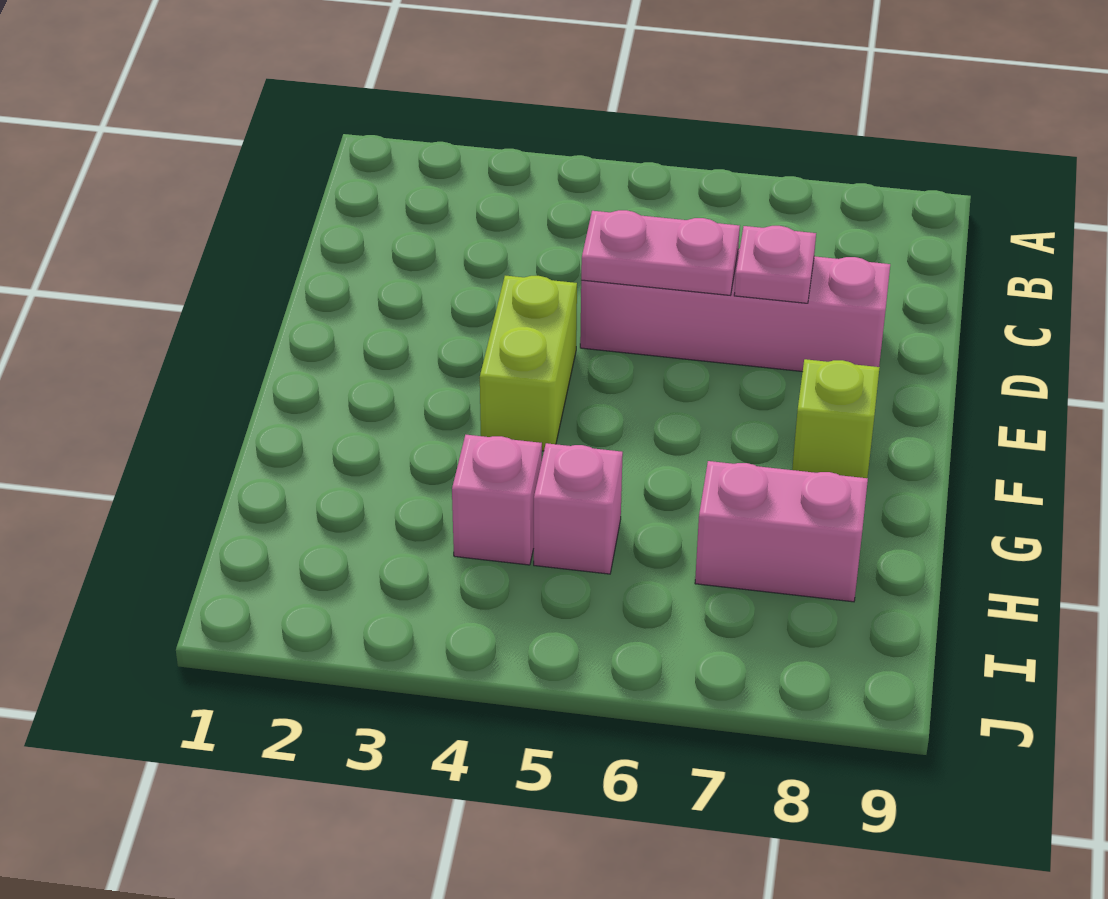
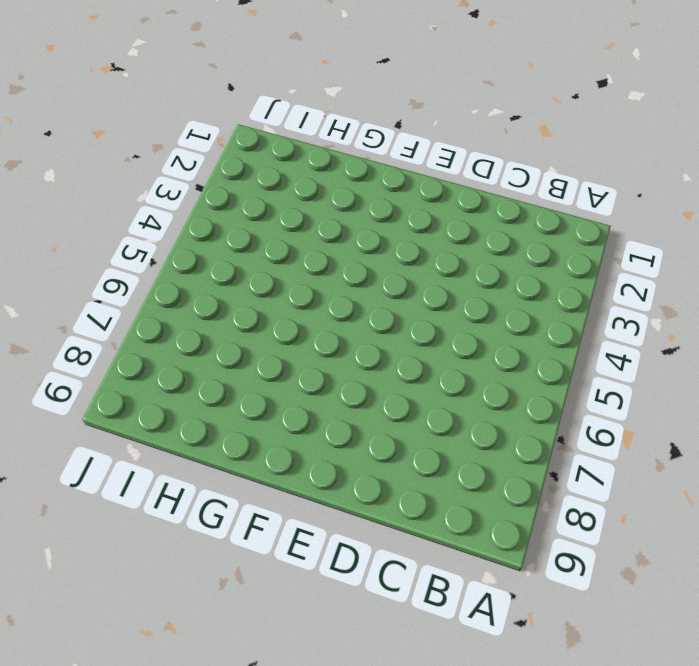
none -> pink 1x4 brick [580,249,890,372]
none -> lime 1x2 brick [480,276,577,451]

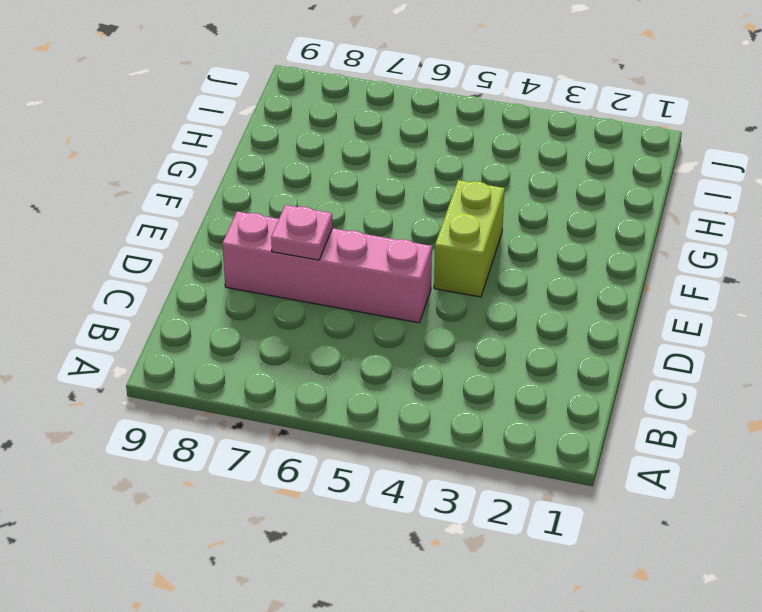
none -> lime 1x1 brick [792,359,880,478]
none -> pink 1x1 brick [452,435,542,565]

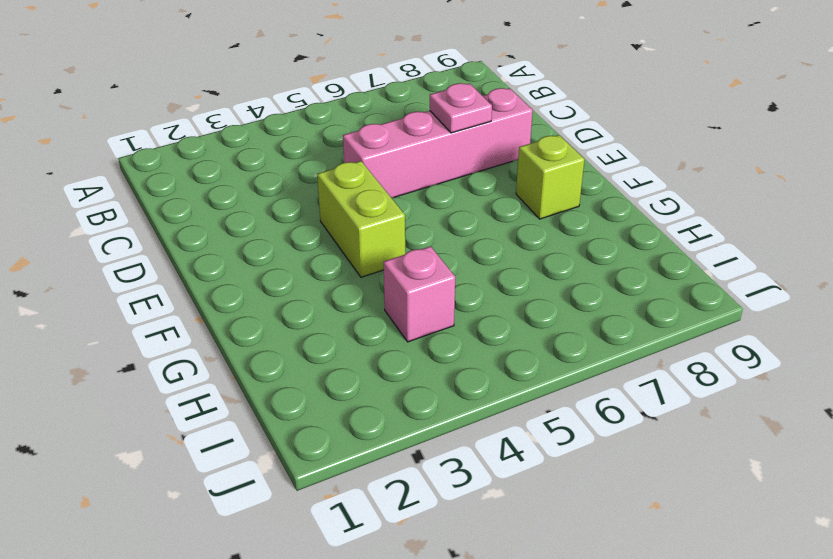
none -> pink 1x1 brick [534,443,623,574]
none -> pink 1x2 brick [695,461,868,602]

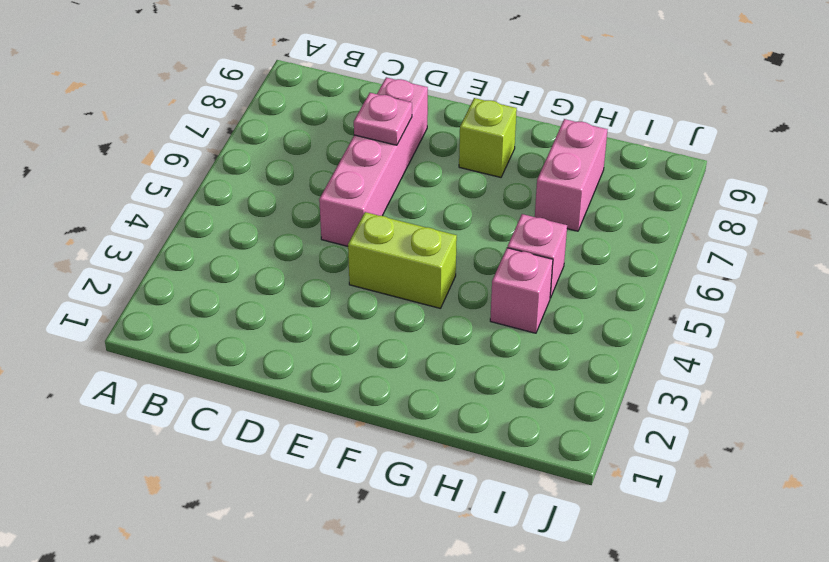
none -> pink 1x2 plate [581,210,740,295]

